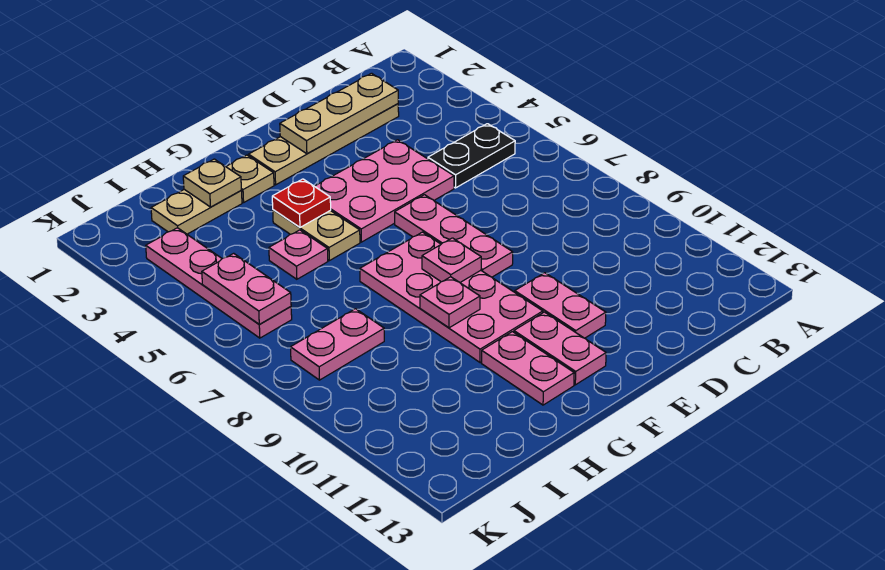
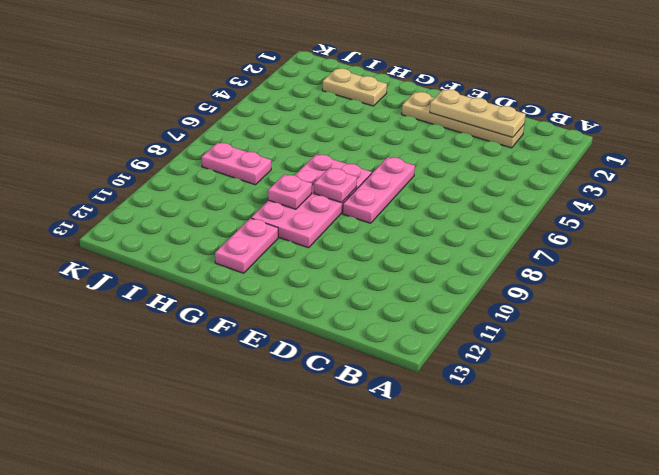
none -> black 1x2 plate [428,124,515,188]
none -> pink 2x3 plate [315,140,454,242]
none -> pink 1x2 plate [515,273,606,338]

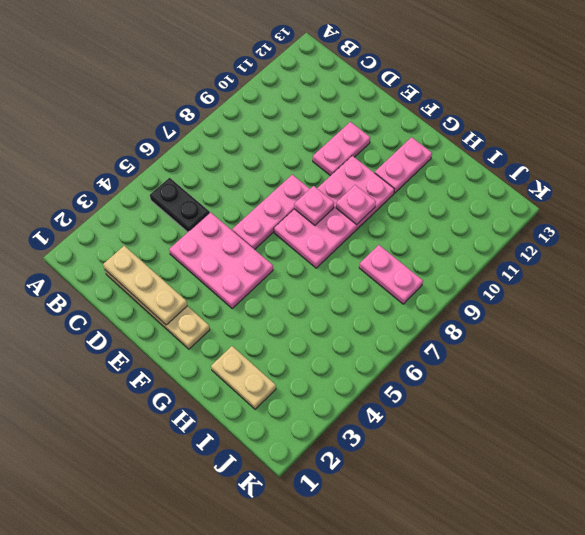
none -> pink 1x2 plate [514,312,606,385]
none -> tan 1x1 plate [226,155,274,203]
none -> tan 1x2 plate [273,210,360,261]

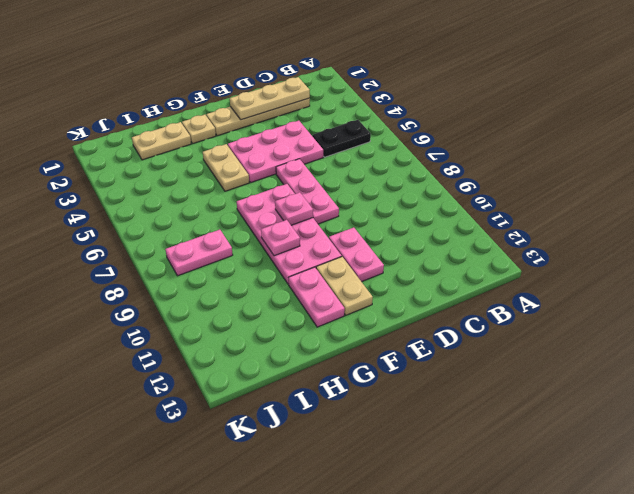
tan 1x2 plate [316,257,373,315] -> pink 1x2 plate [514,312,606,385]
none -> pink 1x1 plate [269,230,328,279]
none -> pink 1x4 plate [146,228,292,338]
none -> red 1x1 plate [272,179,331,227]

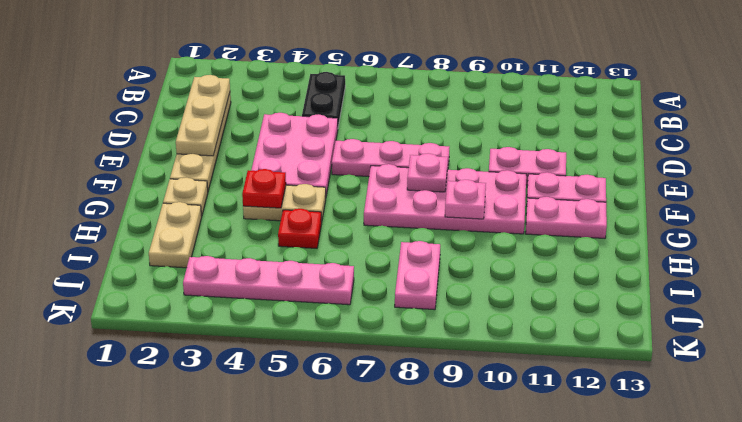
red 1x1 plate [278,209,322,248] -> pink 1x1 plate [269,230,328,279]
none -> tan 1x1 plate [183,159,241,207]
none -> pink 1x2 plate [202,253,291,324]

